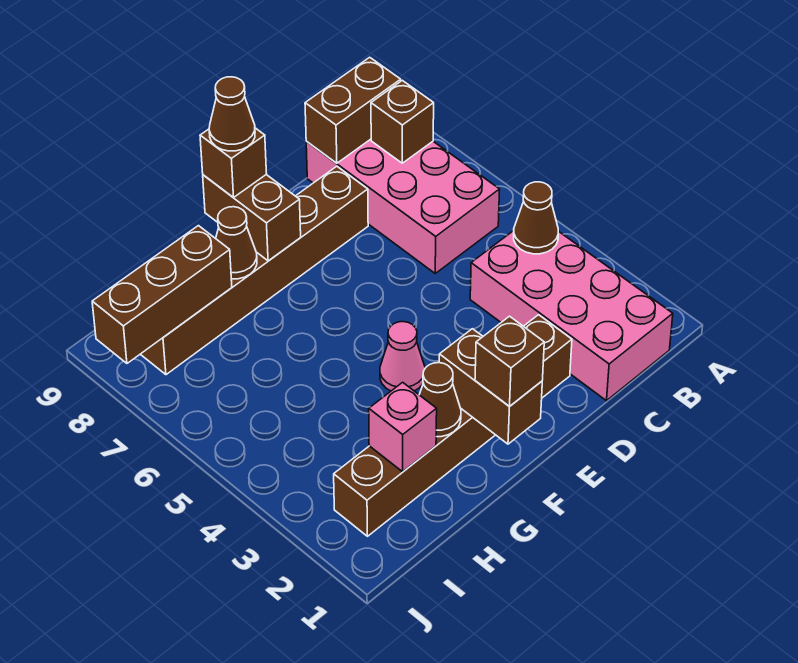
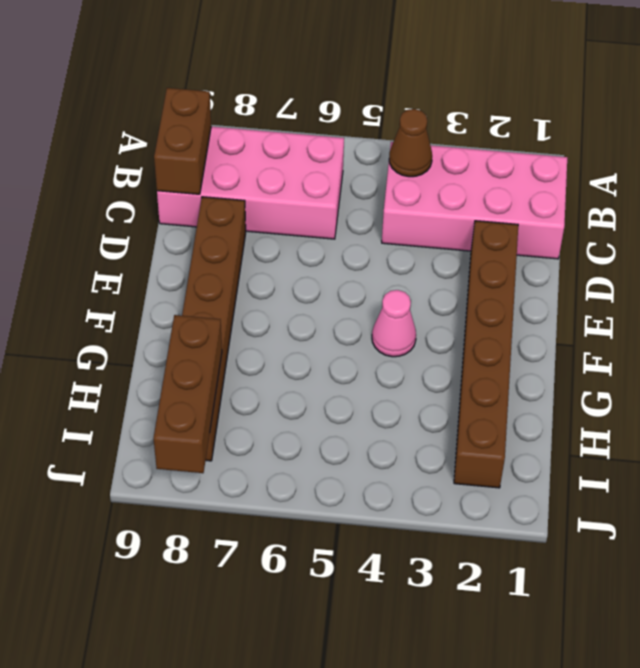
none -> brown 1x1 brick [371,80,434,163]
none -> brown 1x2 brick [439,329,542,444]
none -> brown 1x2 brick [203,175,301,261]

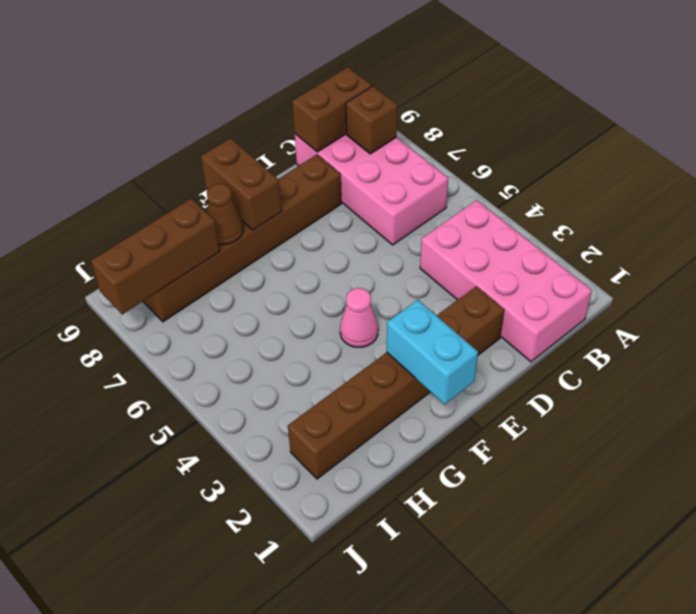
cyan 1x2 brick [387,300,478,404] -> brown 1x2 brick [439,329,542,444]
none -> brown 1x1 cone [514,182,558,254]
none -> brown 1x1 cone [419,363,461,437]
none -> pink 1x1 brick [369,382,437,472]

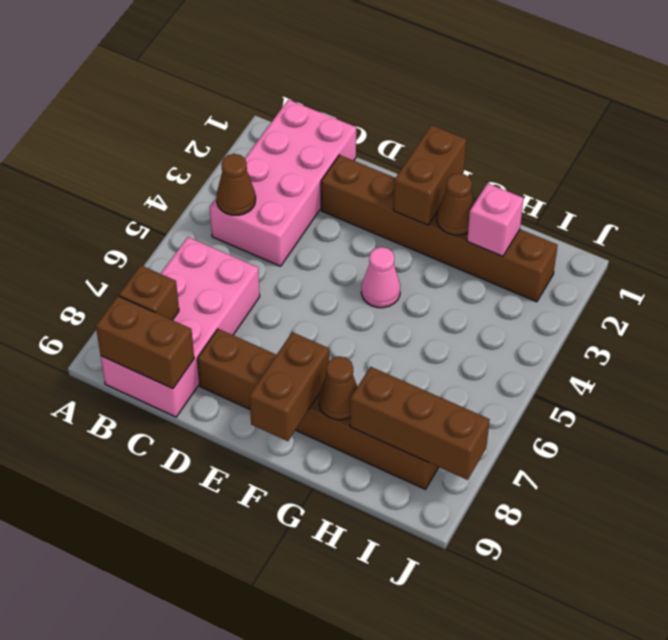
none -> brown 1x1 brick [475,316,544,407]
none -> brown 1x1 brick [200,128,267,198]
none -> brown 1x1 cone [209,77,255,151]

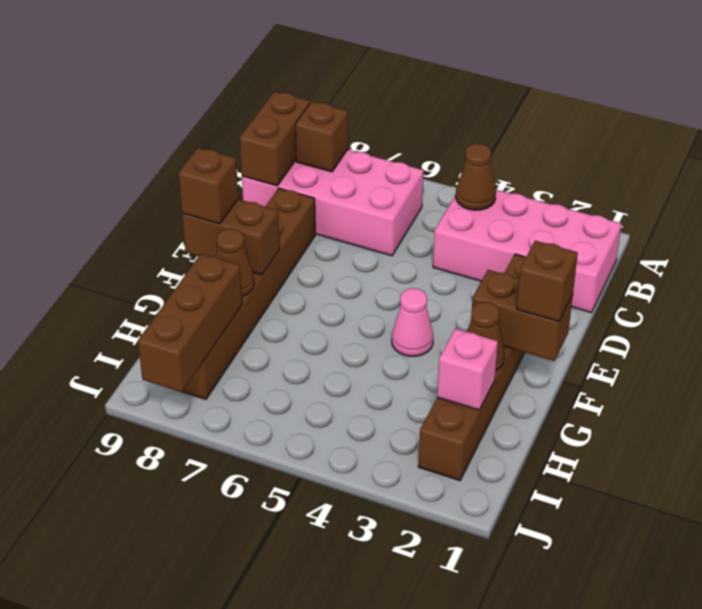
none -> brown 1x1 cone [209,77,255,151]

